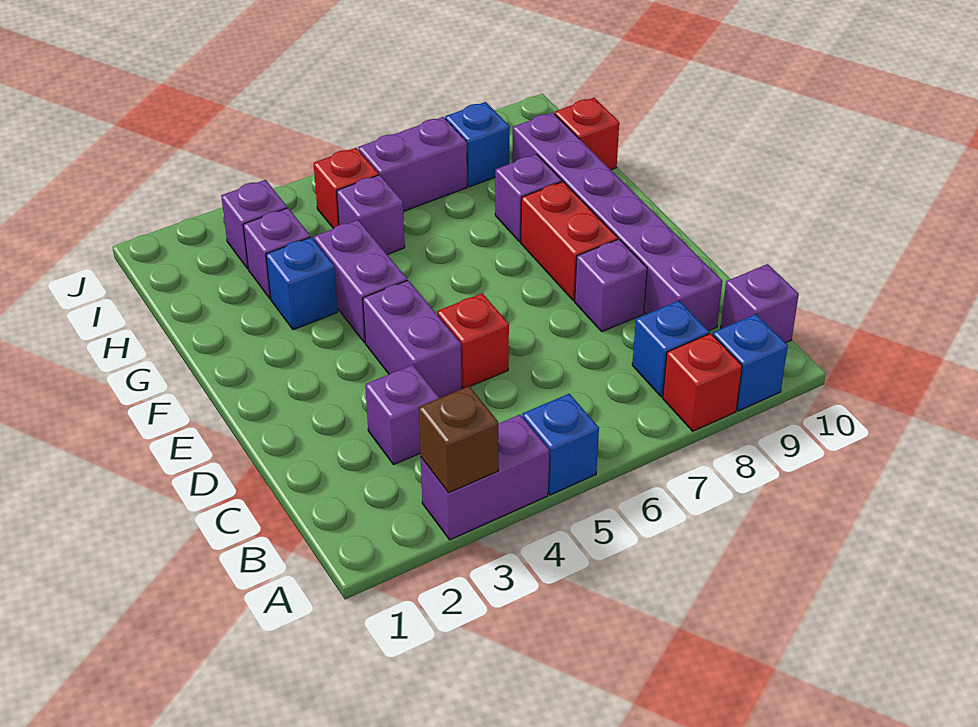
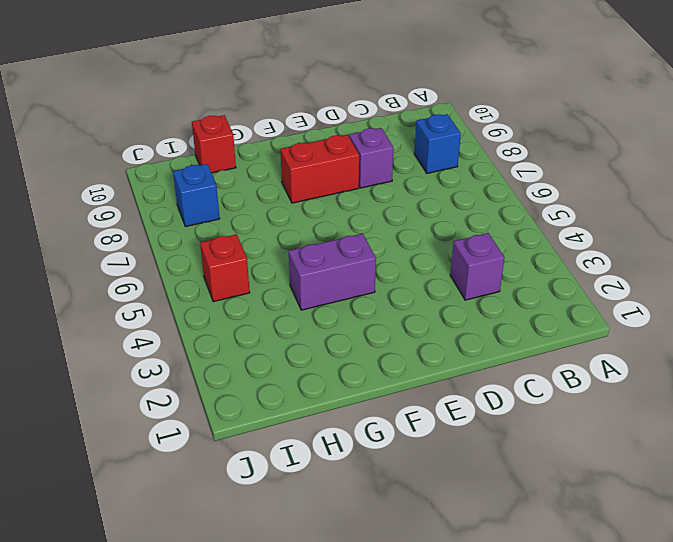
none -> purple 1x2 brick [421,415,549,540]
none -> blue 1x1 brick [522,394,599,495]
none -> red 1x1 brick [663,333,742,431]

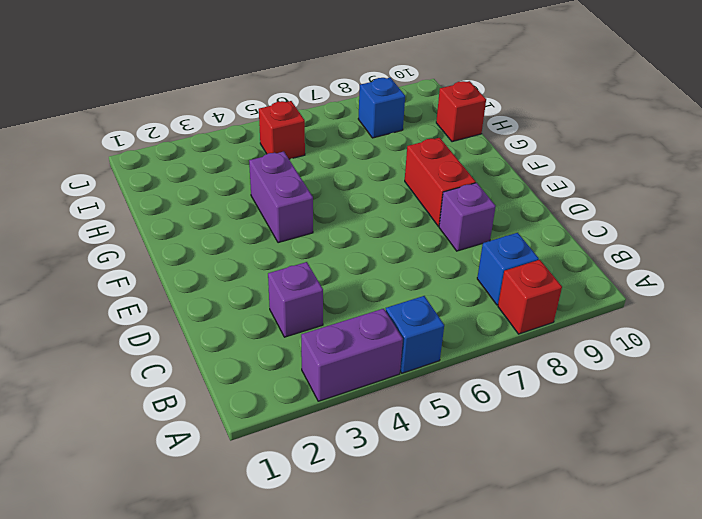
none -> blue 1x1 brick [713,314,788,411]
none -> purple 1x1 brick [721,264,799,343]
none -> purple 1x6 brick [512,112,722,331]

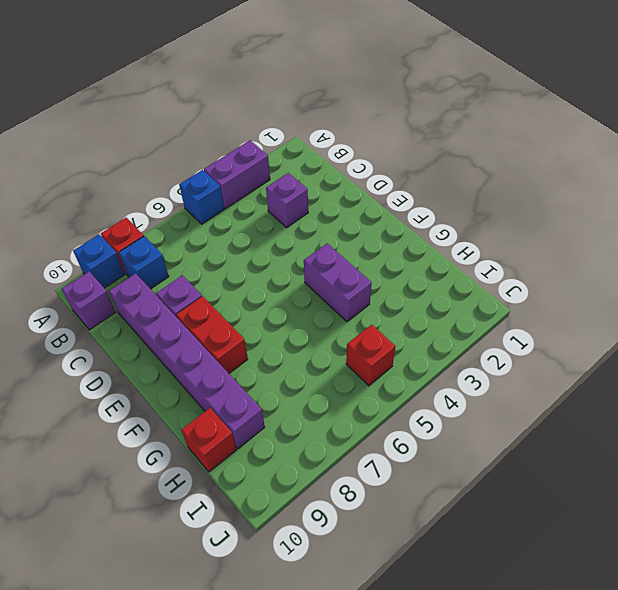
none -> purple 1x2 brick [363,280,462,398]
none -> red 1x1 brick [437,293,509,388]
none -> blue 1x1 brick [266,237,338,330]

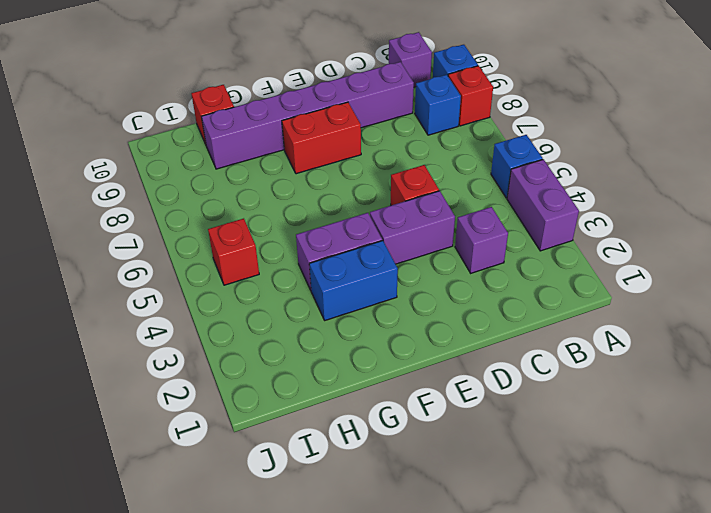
blue 1x2 brick [309,241,398,320] -> blue 1x1 brick [266,237,338,330]
none -> purple 1x1 brick [575,239,647,332]
none -> purple 1x1 brick [495,154,562,242]
none -> purple 1x1 brick [243,208,310,299]

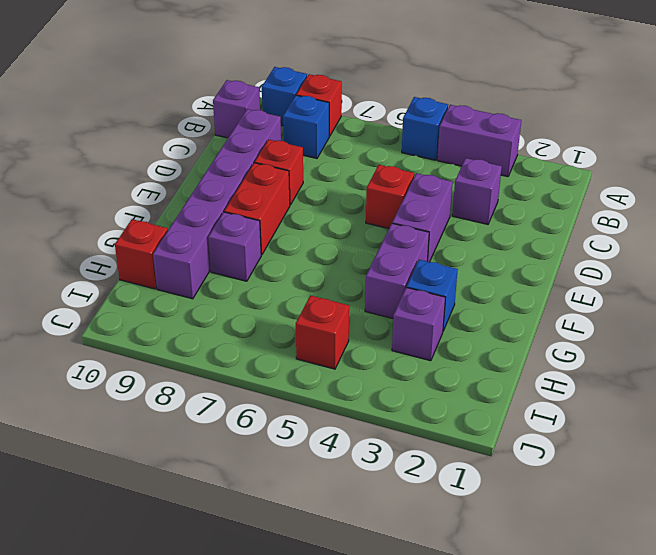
red 1x1 brick [255,140,303,205] -> purple 1x1 brick [575,239,647,332]
none -> purple 1x1 brick [337,175,405,254]
none -> purple 1x1 brick [221,180,287,269]
none -> purple 1x2 brick [358,117,467,211]

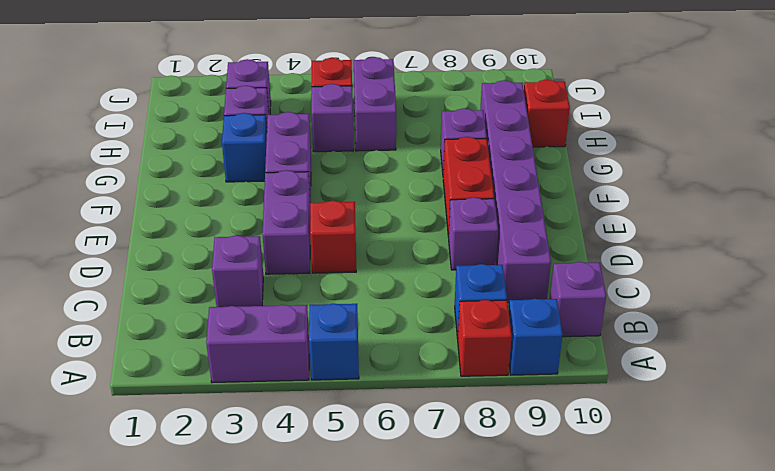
purple 1x2 brick [354,57,396,151] -> purple 1x2 brick turned to [358,117,467,211]
none -> blue 1x1 brick [445,102,510,187]
none -> brown 1x1 brick [419,386,498,492]

